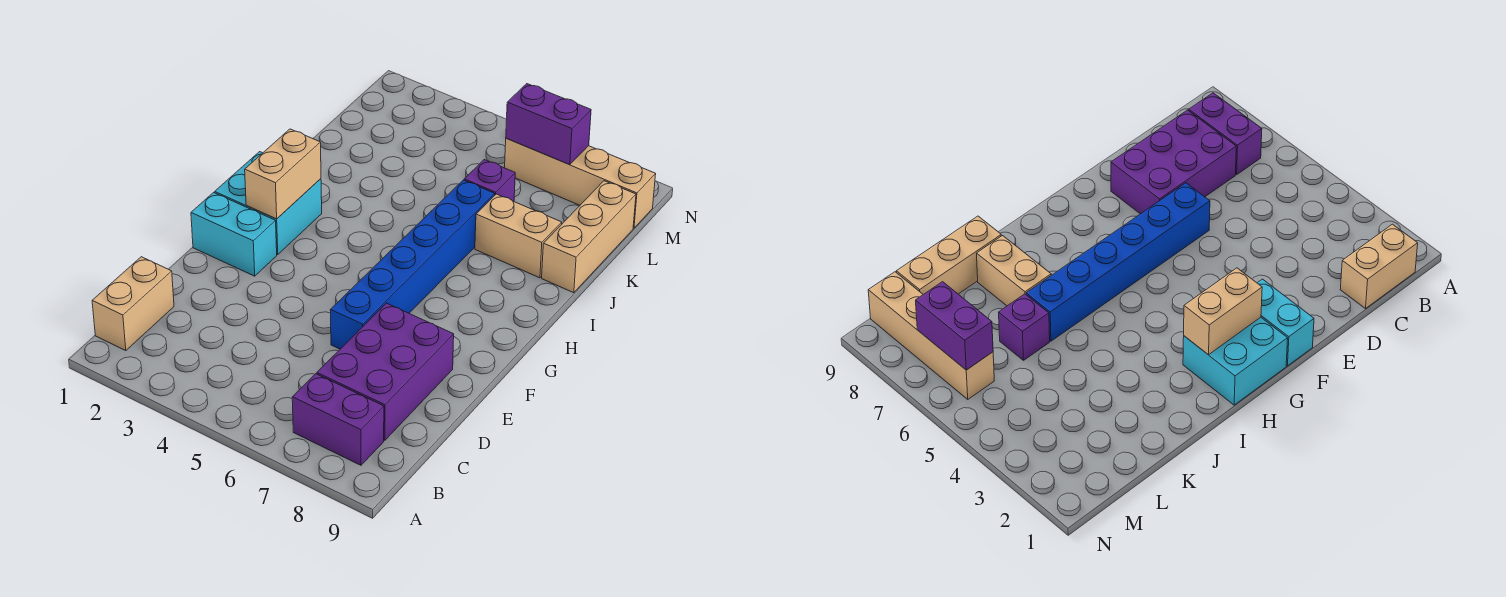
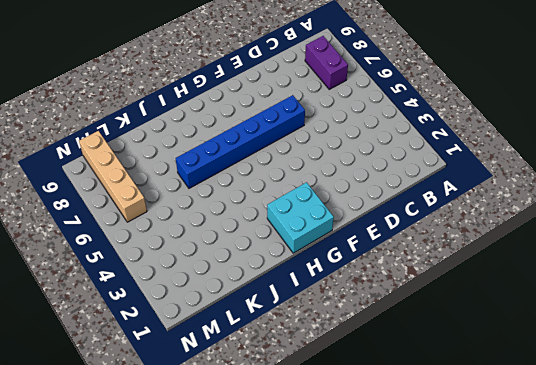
none -> tan 1x2 brick [92,257,174,351]
none -> purple 2x3 brick [317,303,454,440]
none -> cyan 1x2 brick [191,193,277,276]

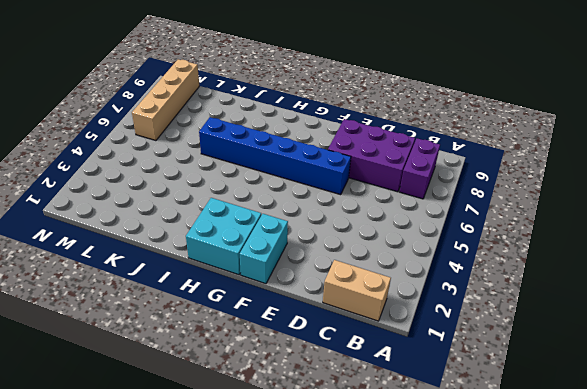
none -> tan 1x2 brick [475,194,562,278]
none -> tan 1x3 brick [542,181,636,293]
none -> purple 1x1 brick [464,160,515,201]

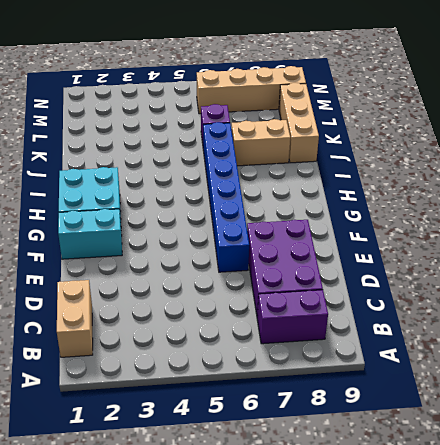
none -> tan 1x2 brick [245,129,321,219]
none -> purple 1x2 brick [506,84,591,165]

